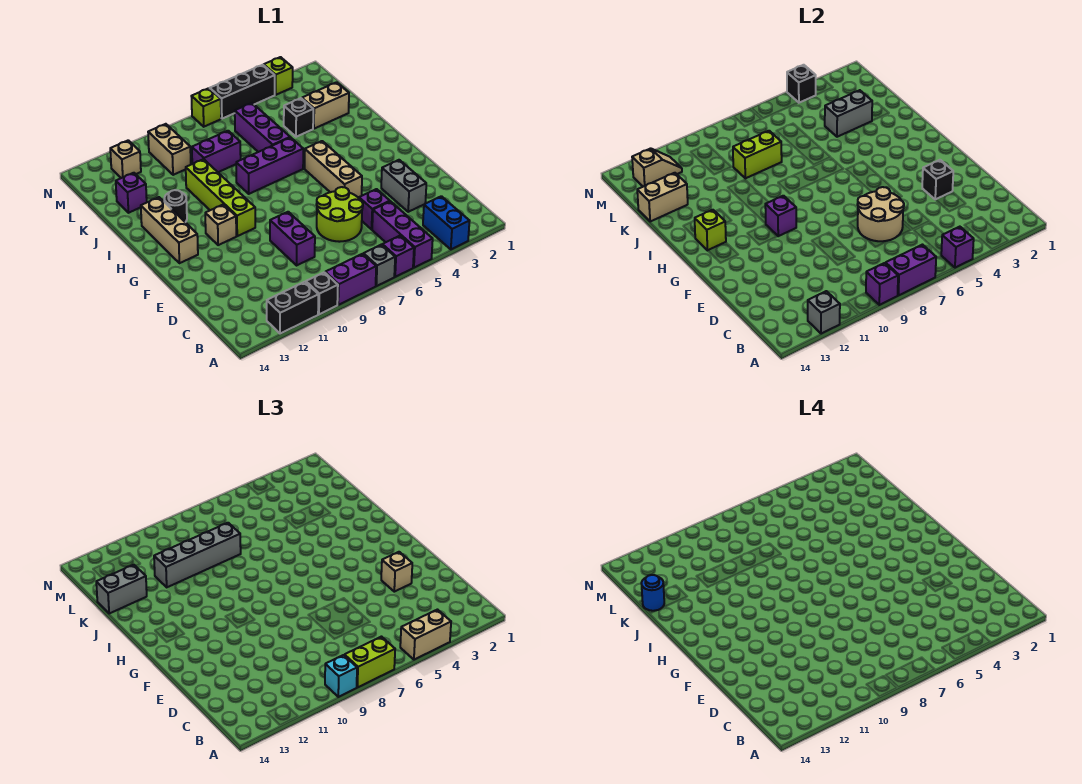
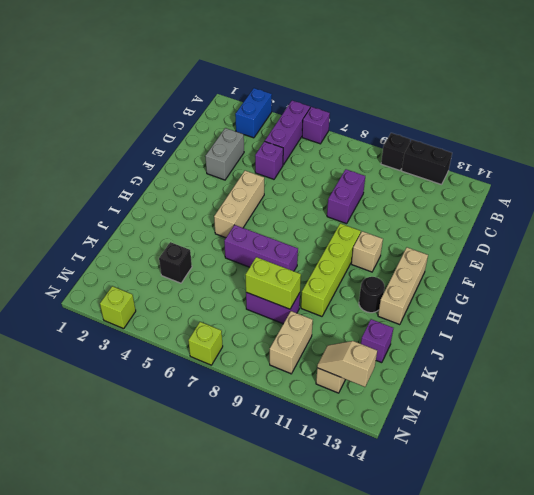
none -> grey 1x1 brick [364,245,395,286]
none -> purple 1x2 brick [325,254,376,305]
none -> lime 2x2 round brick [316,187,363,242]
none -> purple 1x3 brick [235,103,290,152]

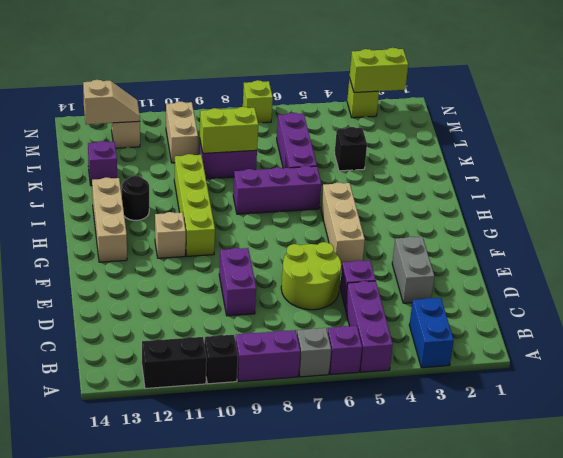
lime 1x2 brick [349,48,408,93] -> lime 1x2 brick moved to [344,637,395,687]
none -> tan 1x2 brick [302,82,349,129]
none -> black 1x3 brick [210,65,275,119]
none -> purple 1x1 brick [941,227,974,268]
none -> purple 1x2 brick [885,245,936,295]

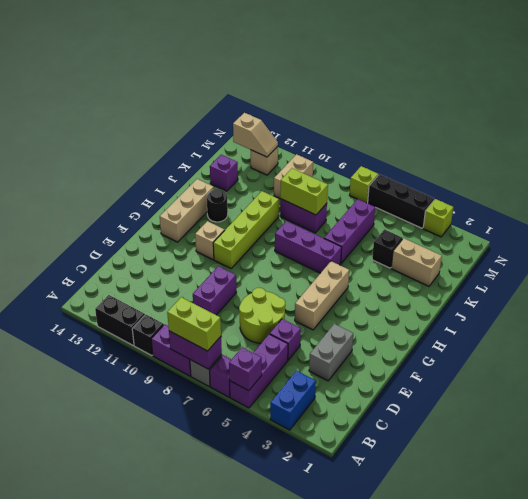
none -> purple 1x1 brick [866,263,898,305]
none -> grey 1x1 brick [808,291,840,334]
none -> tan 2x2 round brick [857,187,904,241]
none -> black 1x1 brick [922,160,953,200]

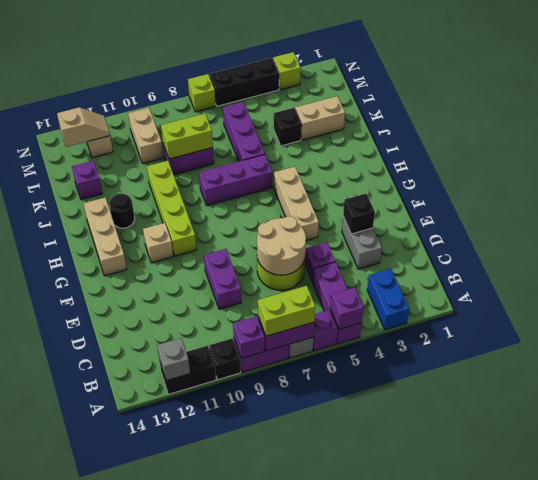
none -> purple 1x1 brick [765,196,796,236]
none -> lime 1x1 brick [695,210,726,250]
none -> grey 1x2 brick [825,90,872,137]
none -> tan 1x2 brick [637,173,688,221]

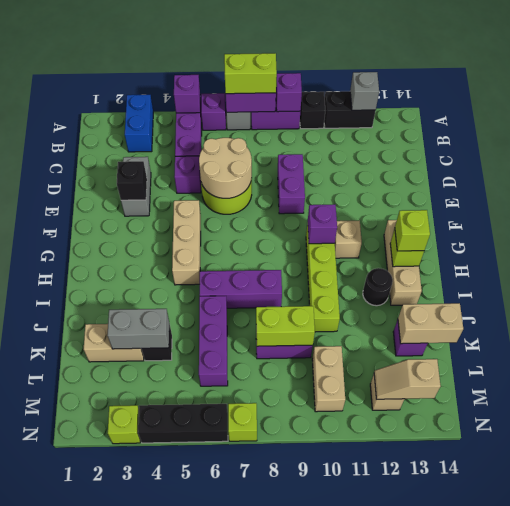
lime 1x1 brick [395,210,430,251] -> none
none -> black 1x1 brick [787,65,816,103]
none -> tan 1x2 brick [400,610,451,660]
none -> cyan 1x1 brick [325,655,357,697]
none -> tan 1x1 brick [381,552,412,592]

